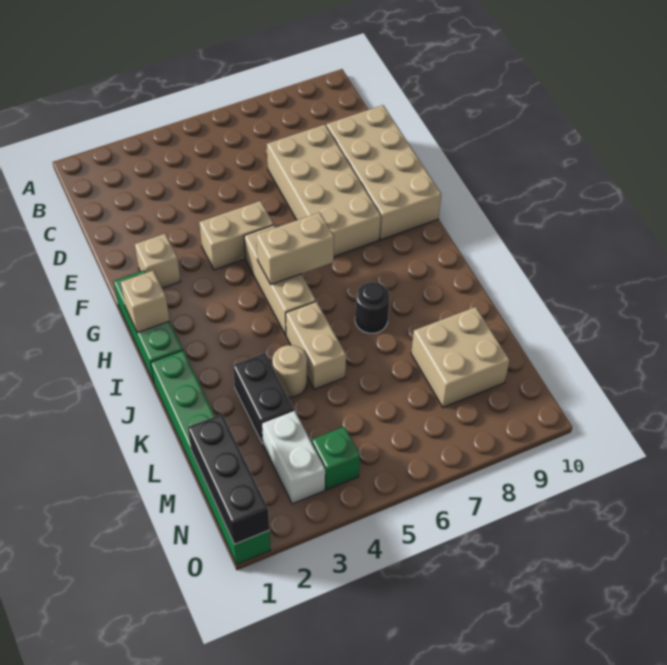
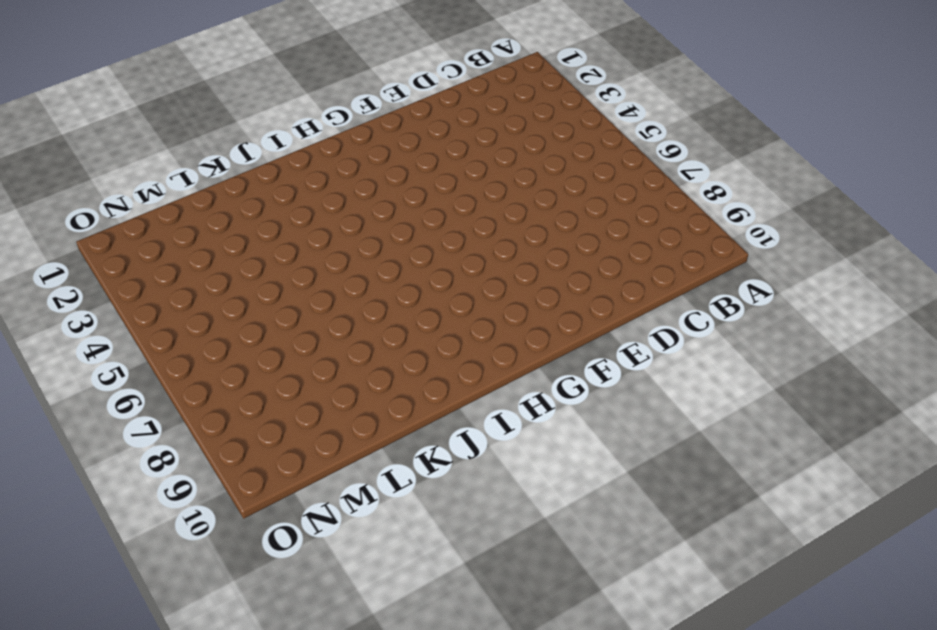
none -> tan 2x4 brick [267,125,381,257]
none -> tan 2x4 brick [326,105,441,240]
none -> tan 1x1 brick [135,234,181,288]

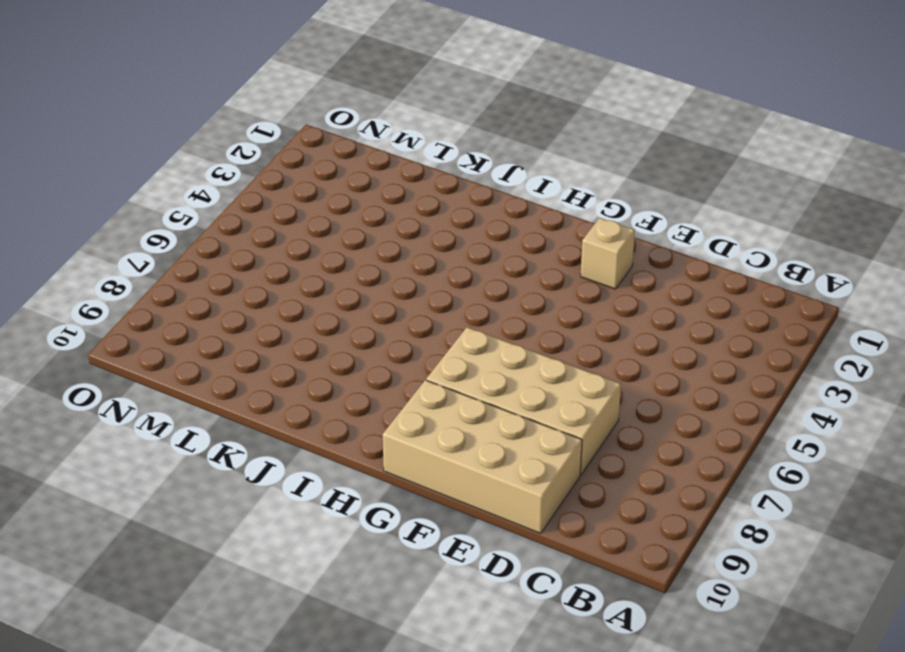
none -> tan 1x2 brick [199,201,274,270]
none -> green 1x3 brick [114,270,183,383]
none -> tan 1x3 brick [244,225,316,335]

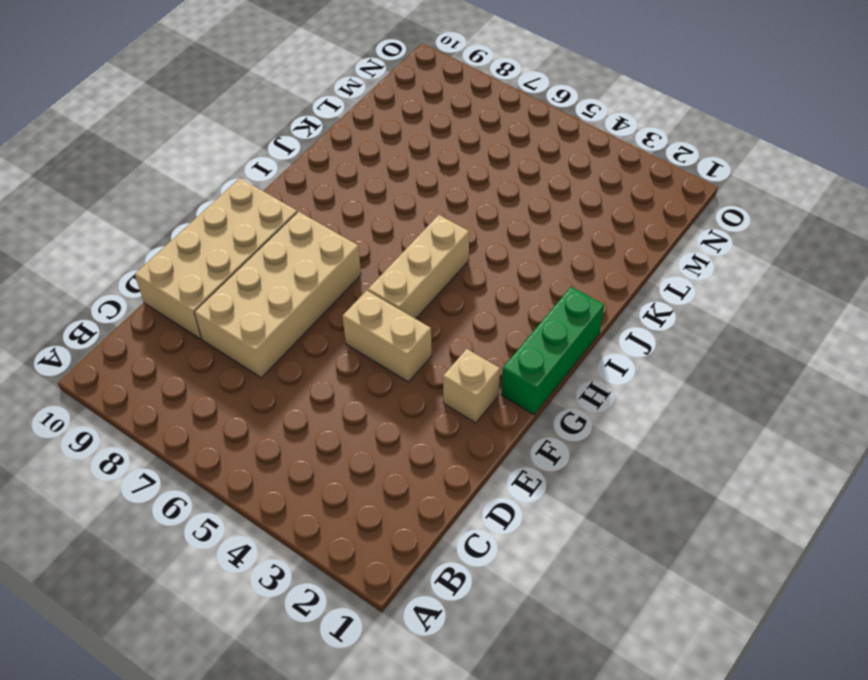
none -> green 1x6 brick [151,350,270,564]
none -> tan 1x2 brick [286,302,346,389]
none -> black 1x1 round brick [355,282,390,333]

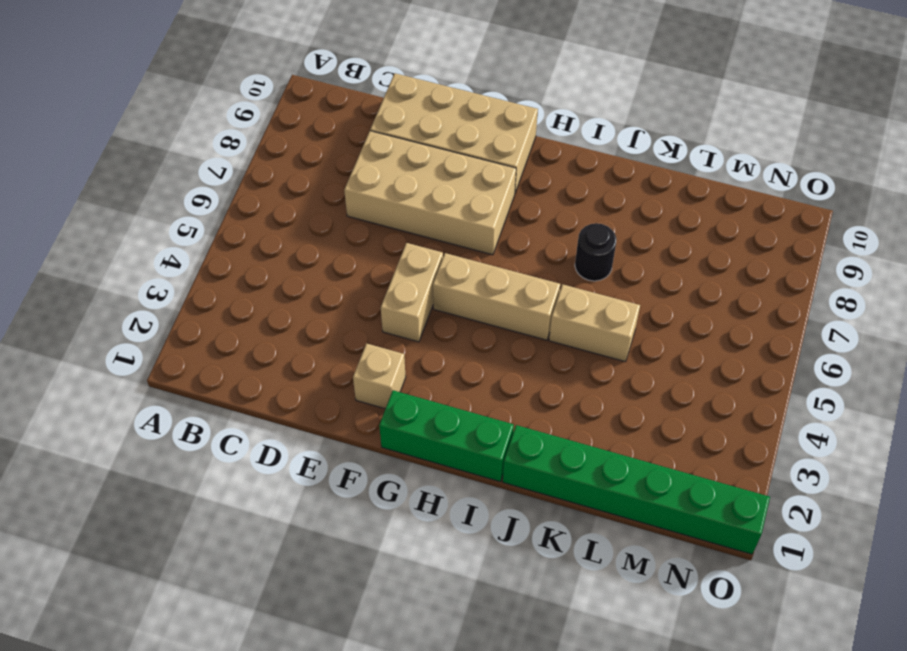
none -> black 1x2 brick [233,353,294,444]
none -> tan 1x1 round brick [272,345,307,397]
none -> tan 2x2 brick [411,307,510,407]

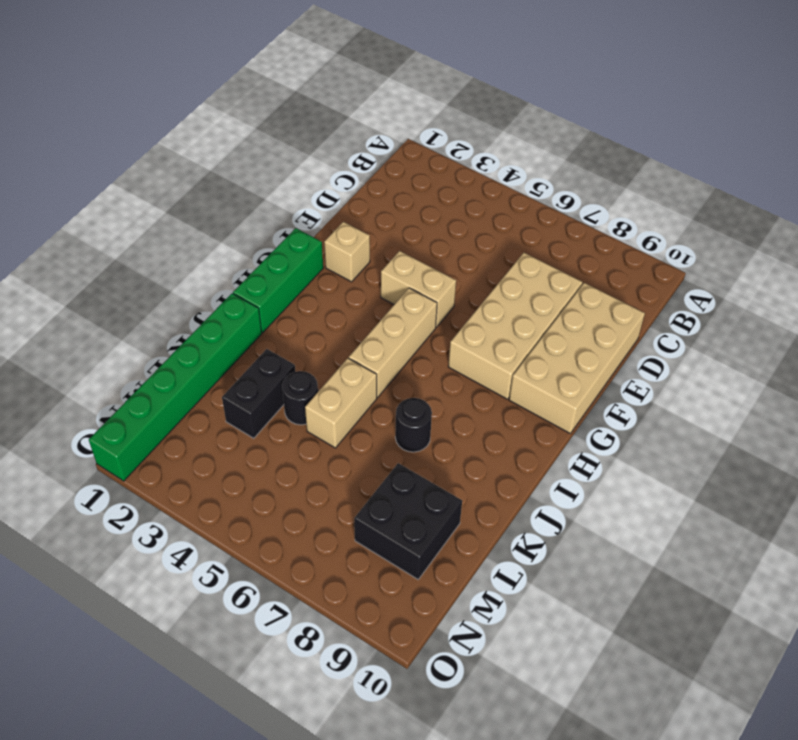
black 1x1 round brick [282,371,318,425] -> tan 1x1 round brick [272,345,307,397]
black 2x2 brick [354,463,462,579] -> tan 2x2 brick [411,307,510,407]
none -> white 1x2 brick [262,410,325,504]
none -> green 1x1 brick [312,427,360,490]
none -> tan 1x1 brick [121,271,170,333]

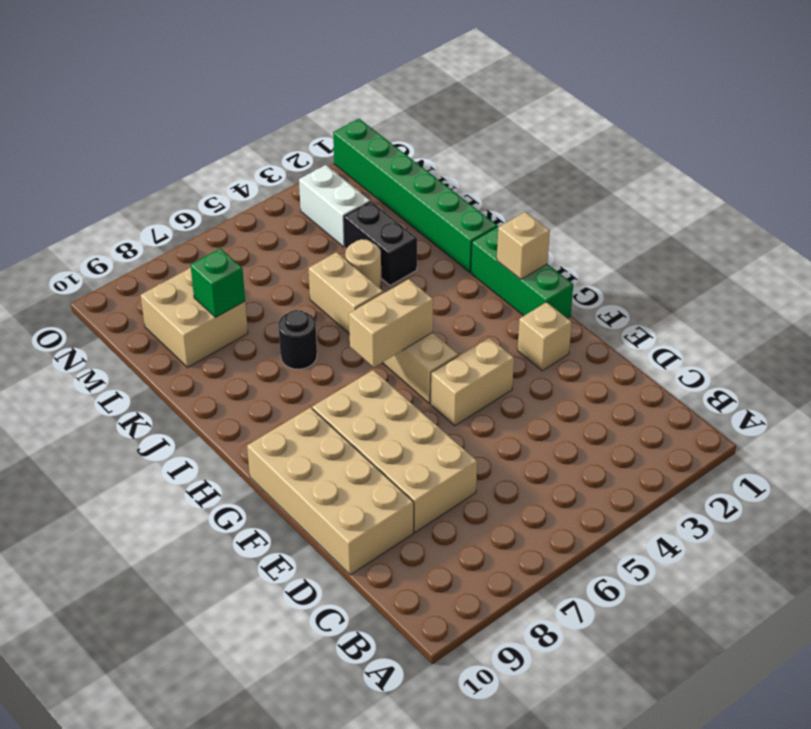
green 1x1 brick [191,249,245,317] -> green 1x1 brick moved to [312,427,360,490]
none -> black 1x3 brick [188,414,269,544]

